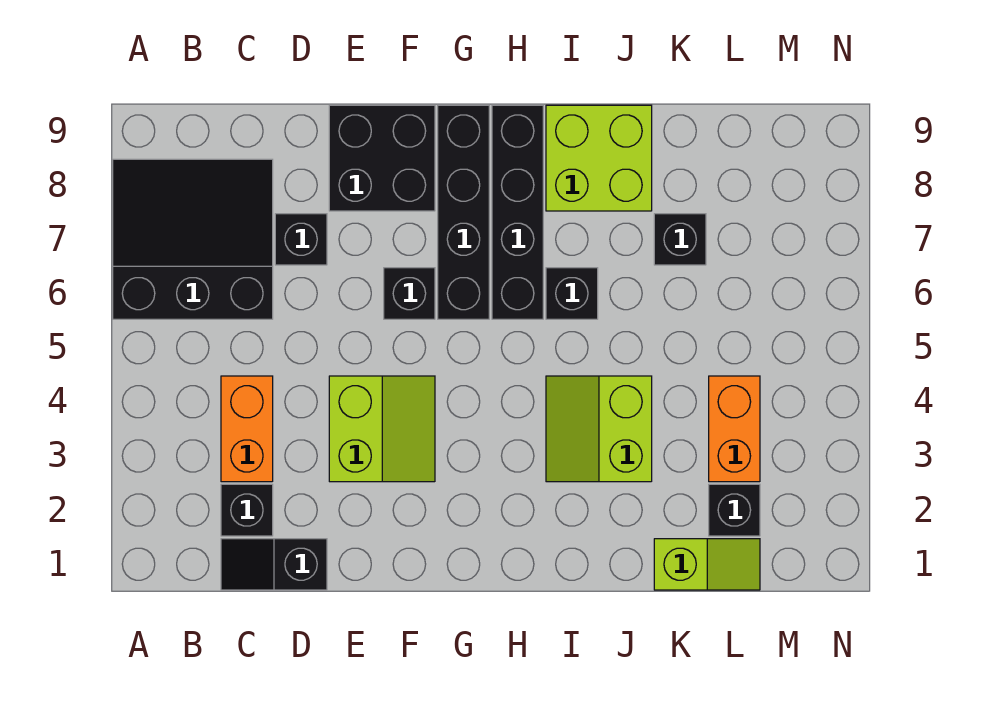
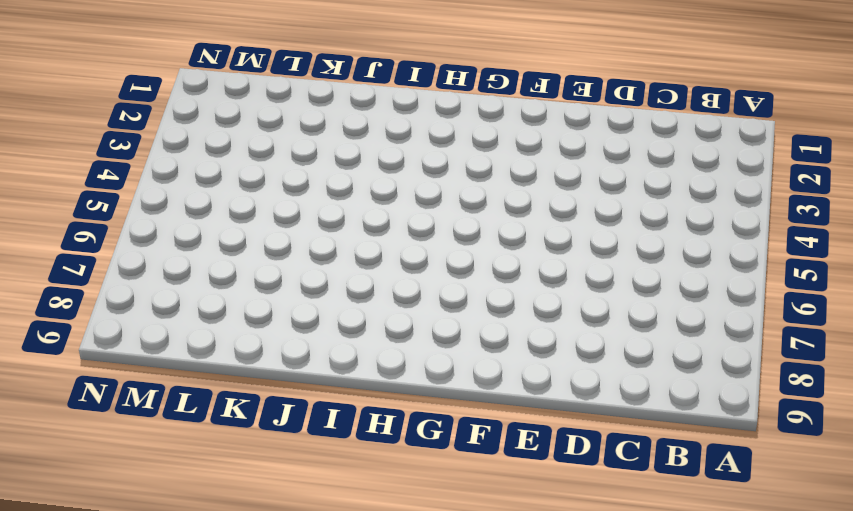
none -> black 3x3 slope [113,159,273,319]
none -> black 1x2 slope [221,539,327,590]
none -> black 1x1 brick [221,484,273,536]

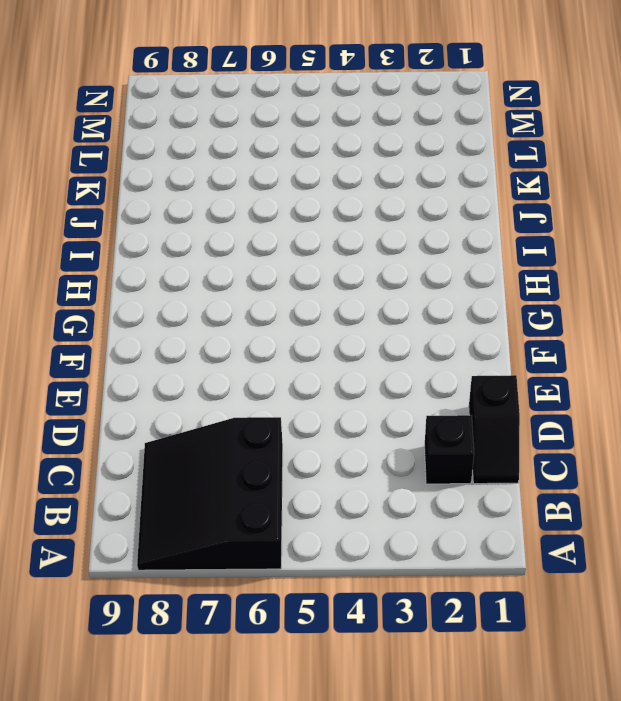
none -> orange 1x2 brick [221,376,273,482]
none -> black 1x1 brick [275,214,327,265]
none -> lime 2x2 slope [329,376,435,482]

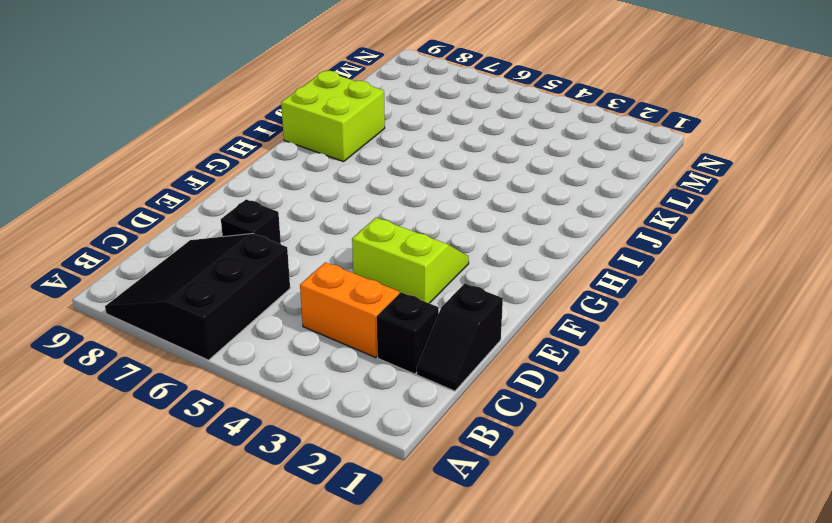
none -> black 2x2 brick [329,105,435,211]
none -> black 1x1 brick [384,268,435,319]
none -> black 1x4 brick [438,105,489,319]

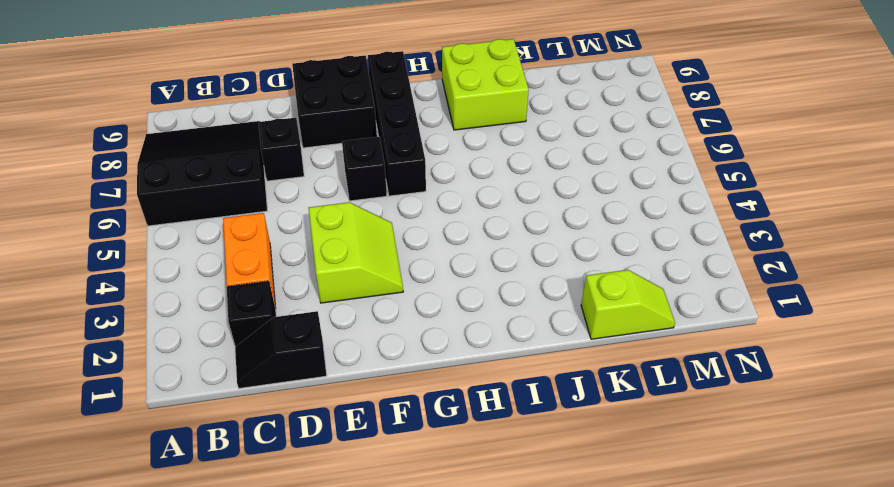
none -> black 1x4 brick [492,105,543,319]
none -> lime 2x2 slope [546,376,652,482]
none -> black 1x1 brick [546,268,598,319]

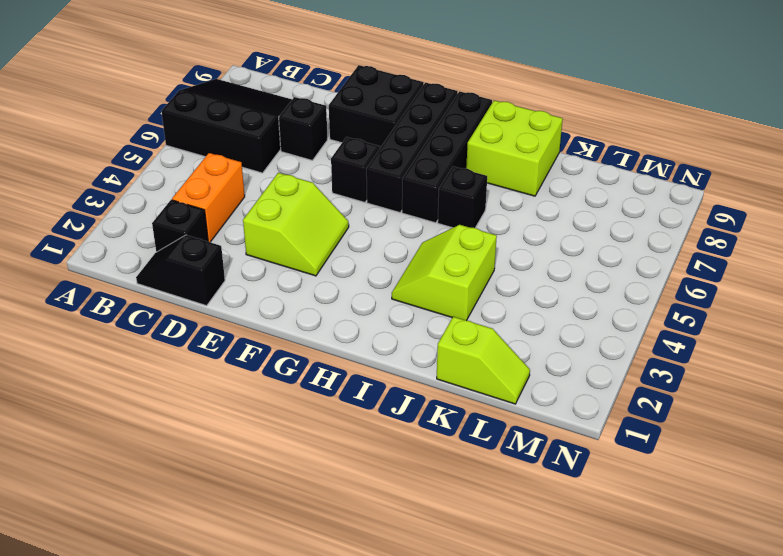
none -> black 1x1 brick [654,214,706,265]
none -> black 1x1 brick [709,484,760,536]
none -> orange 1x2 brick [709,376,760,482]

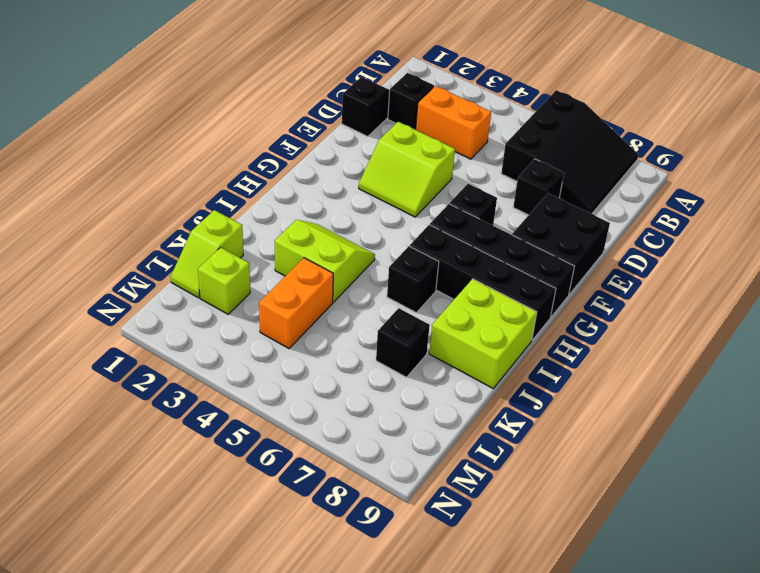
orange 1x2 brick [259,258,333,349] -> orange 1x2 brick turned to [709,376,760,482]
lime 1x1 brick [198,247,250,314] -> black 1x1 brick [709,484,760,536]

